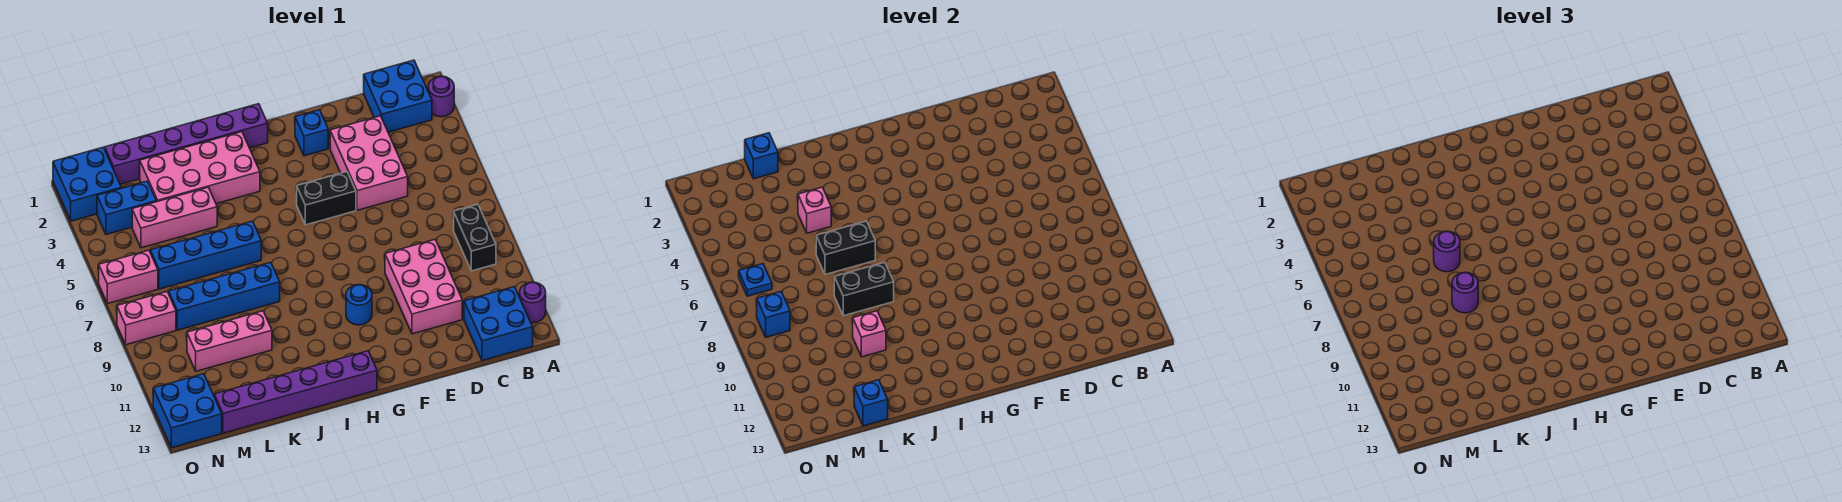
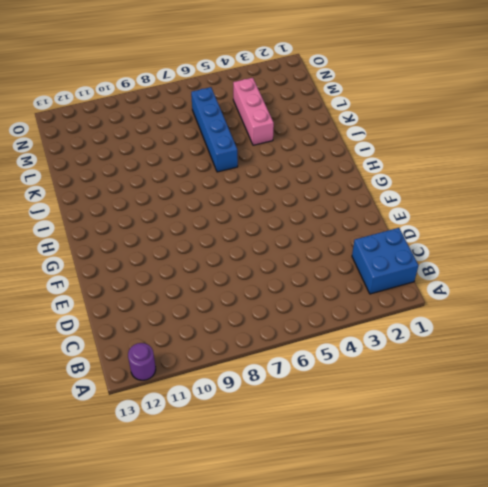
none -> purple 1x1 round brick [428,76,454,117]
none -> black 1x2 brick [454,204,496,271]
none -> blue 2x2 brick [464,287,533,361]
none -> pink 2x3 brick [330,116,408,210]

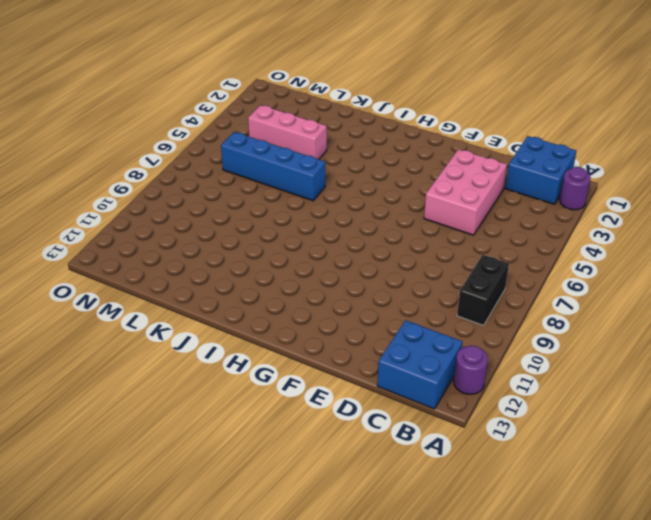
none -> pink 2x3 brick [385,240,462,334]
none -> blue 1x1 brick [295,110,328,156]
none -> black 1x2 brick [297,172,356,225]
none -> blue 1x1 round brick [346,285,372,325]

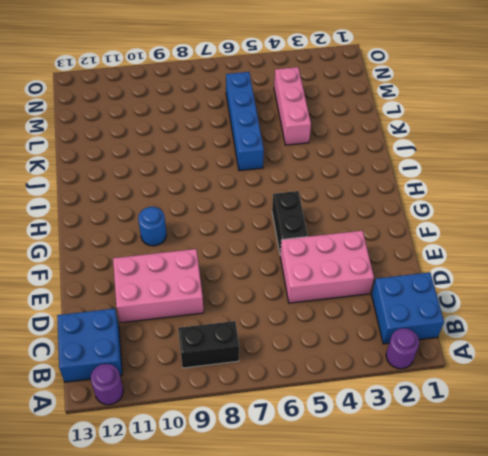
none -> blue 1x1 brick [295,110,328,156]
none -> purple 1x6 brick [105,104,268,184]
none -> purple 1x6 brick [214,351,377,433]
none -> pink 2x4 brick [140,132,260,204]

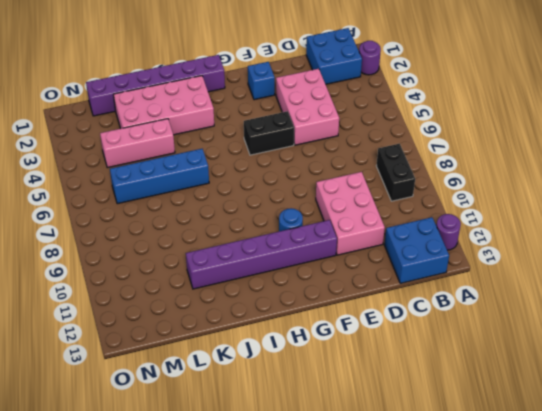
purple 1x6 brick [186,220,337,289] -> purple 1x6 brick moved to [214,351,377,433]
none -> blue 1x4 brick [169,262,280,330]
none -> pink 1x3 brick [187,311,272,371]
none -> blue 1x2 brick [97,181,156,234]
none -> blue 2x2 brick [53,147,121,221]

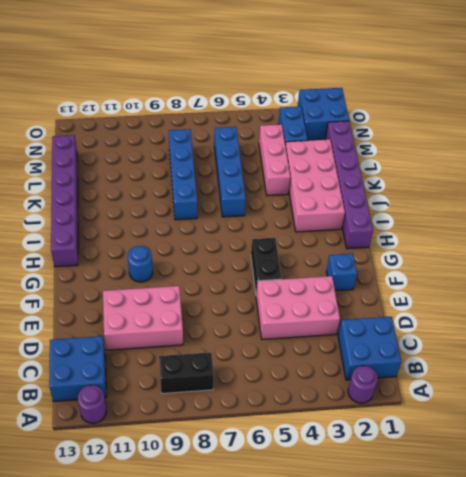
none -> pink 1x3 brick [187,311,272,371]
none -> pink 1x2 brick [99,250,158,304]
none -> pink 1x2 brick [117,292,176,345]
none -> blue 2x2 brick [153,374,222,448]

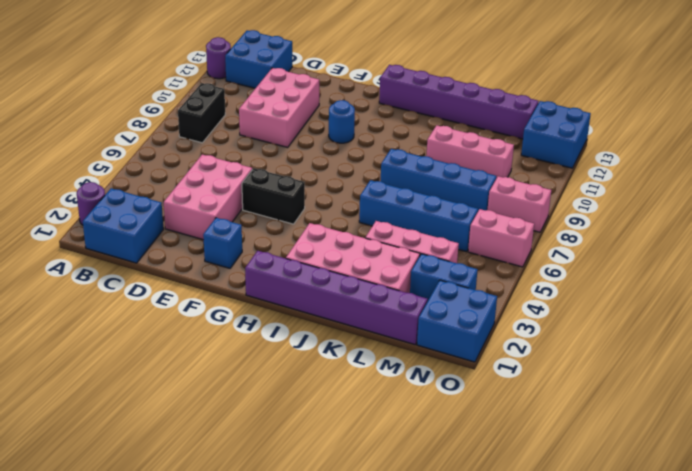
none -> black 1x2 brick [816,221,875,274]
none -> black 1x2 brick [834,262,894,316]
none -> pink 1x1 brick [798,187,831,233]
none -> pink 1x1 brick [852,311,886,357]

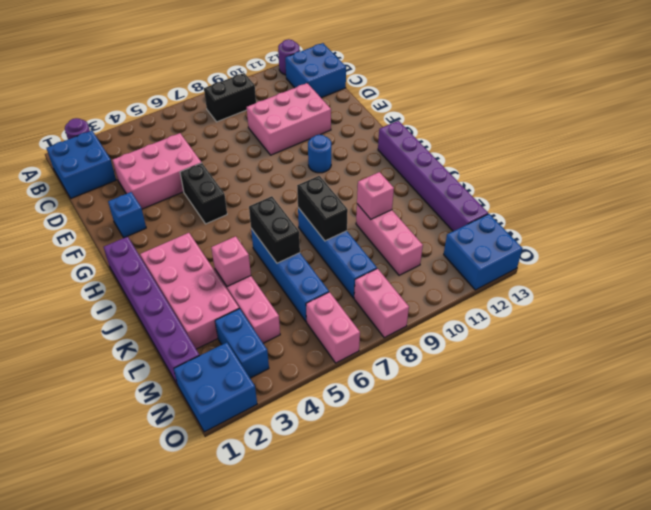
none -> blue 1x1 brick [745,133,778,179]
none -> blue 1x1 brick [854,380,888,426]
none -> blue 1x1 plate [739,264,772,296]
none -> blue 1x1 brick [756,292,790,337]

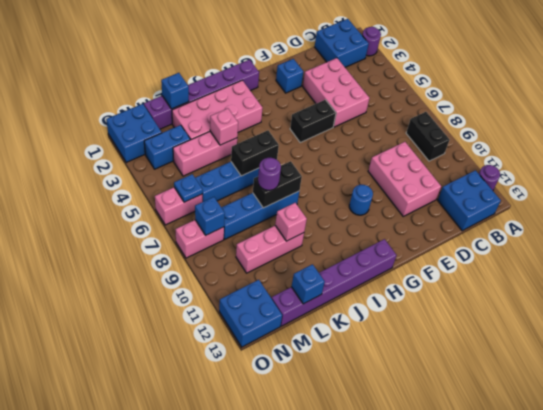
none -> purple 1x1 round brick [1434,231,1460,272]

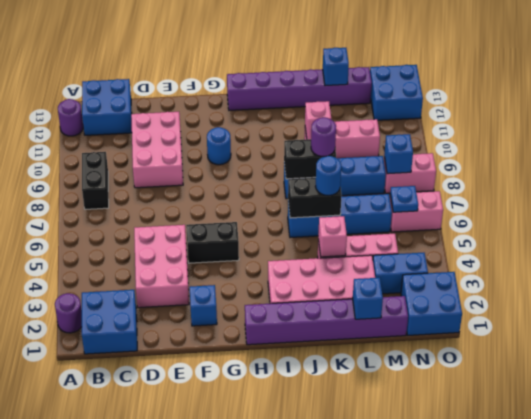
blue 1x1 round brick [315,156,341,196] -> purple 1x1 round brick [1434,231,1460,272]

